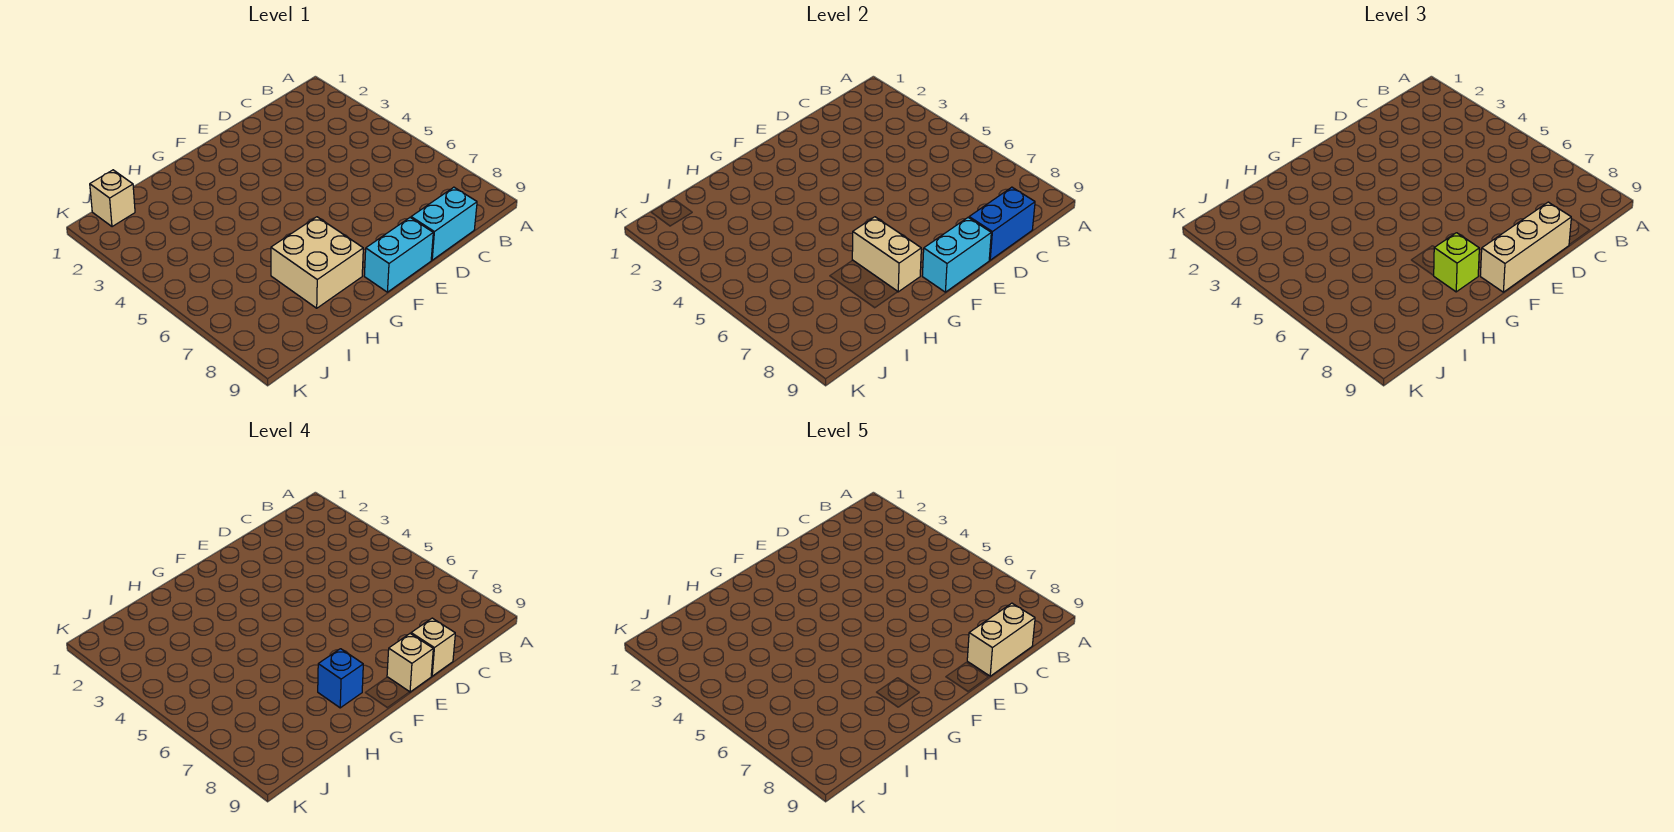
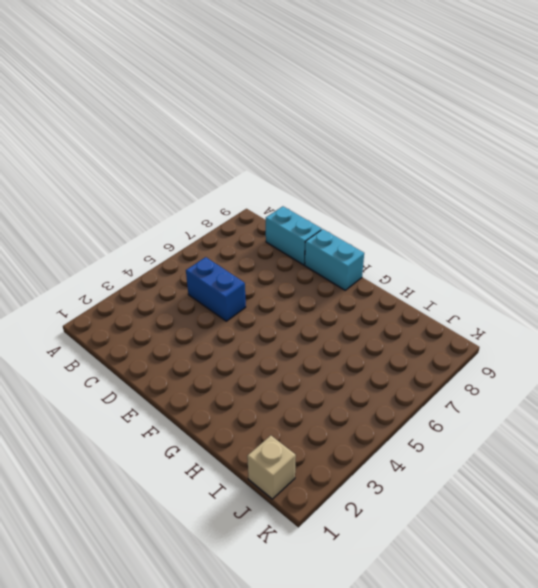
blue 1x2 brick [186,257,246,321] -> blue 1x2 brick moved to [969,187,1035,260]
none -> tan 2x2 brick [271,217,363,308]
none -> cyan 1x2 brick [922,218,991,292]
none -> tan 1x2 brick [852,217,921,292]

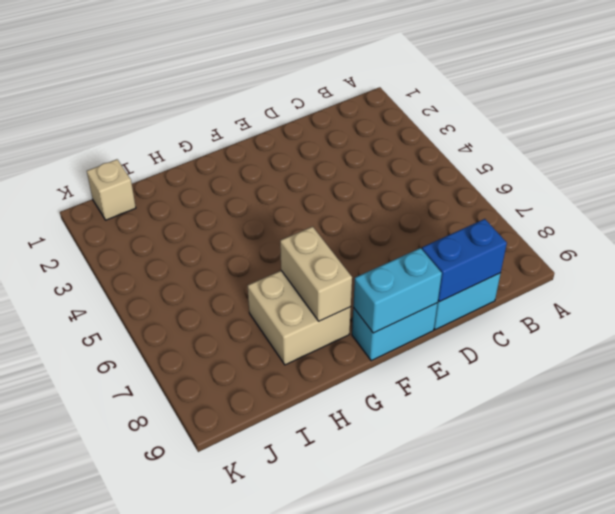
none -> tan 1x3 brick [1480,202,1571,292]
none -> lime 1x1 brick [1433,233,1479,292]
none -> tan 1x1 brick [411,618,455,676]

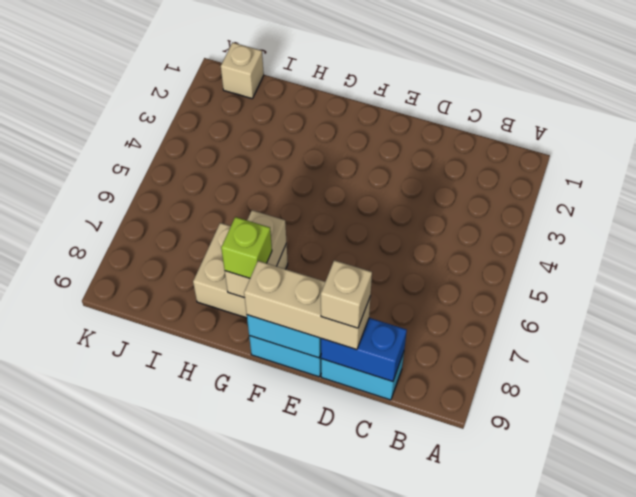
none -> tan 1x1 brick [387,634,433,692]
none -> blue 1x1 brick [318,649,363,708]
none -> tan 1x2 brick [967,603,1035,676]

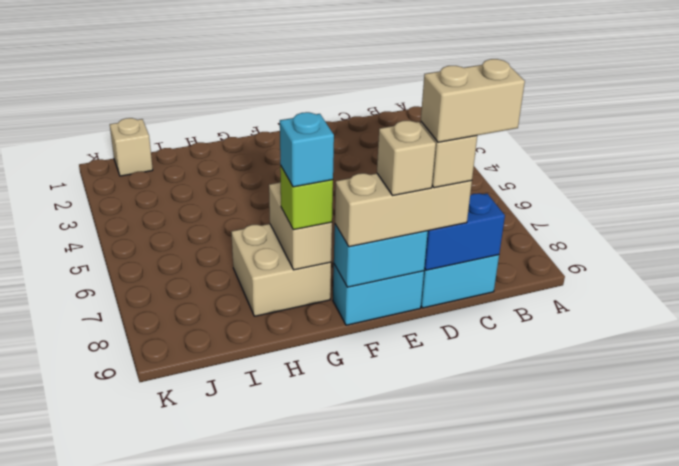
cyan 1x1 brick [280,112,334,187] -> blue 1x1 brick [318,649,363,708]

